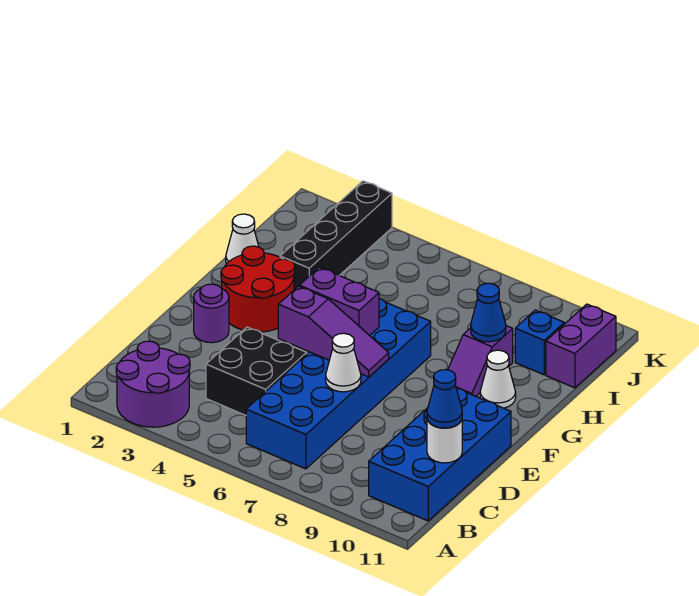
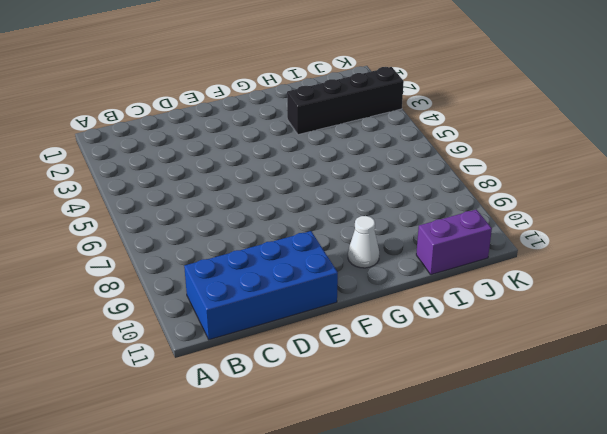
none -> purple 2x2 round brick [116,341,190,427]
none -> blue 2x6 brick [246,299,431,469]
none -> black 2x2 brick [206,327,307,415]

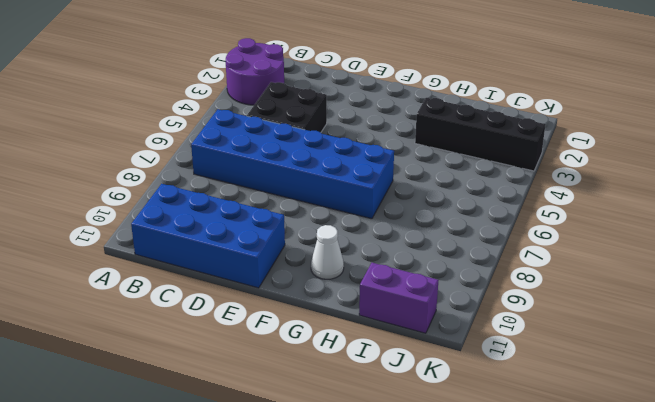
none -> purple 1x1 round brick [194,284,229,343]
none -> red 2x2 round brick [221,246,295,332]
none -> purple 1x2 slope [448,326,513,396]

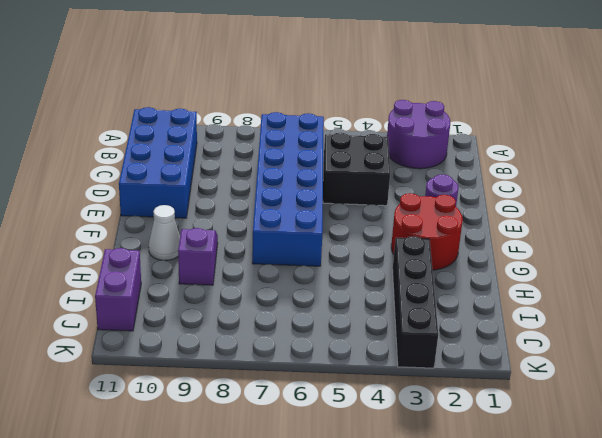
none -> white 1x1 cone [226,214,259,264]
none -> blue 1x1 brick [515,310,564,375]
none -> white 1x1 round brick [427,419,462,463]

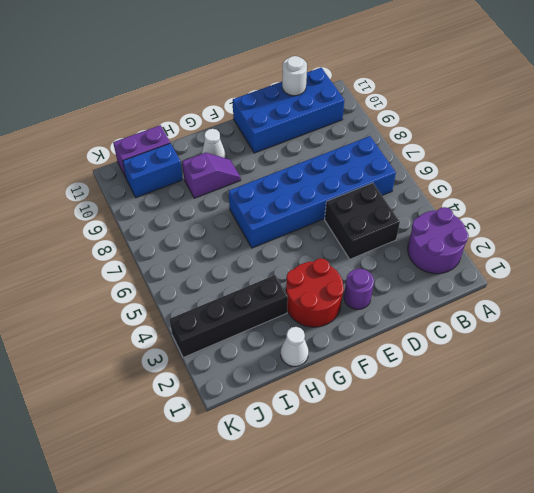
blue 1x2 brick [123,143,183,198] -> blue 1x1 brick [515,310,564,375]
none -> white 1x1 cone [326,333,361,392]
none -> purple 1x3 slope [278,286,389,377]
none -> purple 1x2 brick [299,267,379,336]

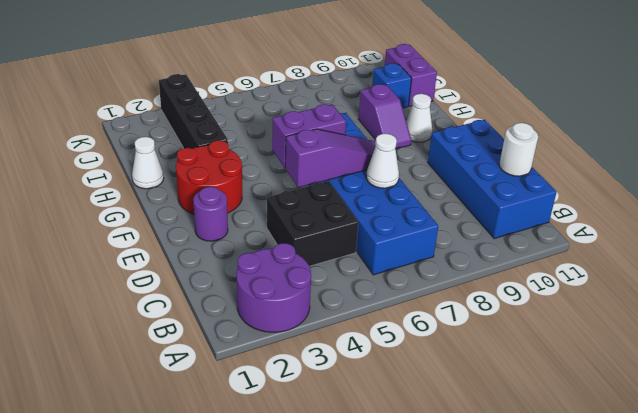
none -> blue 1x1 cone [471,283,506,342]
none -> blue 1x1 cone [427,370,462,428]

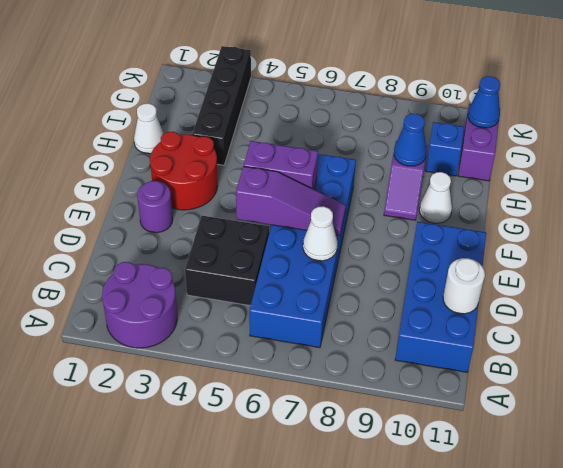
blue 1x1 cone [468,76,500,128] -> blue 1x1 cone moved to [427,370,462,428]

